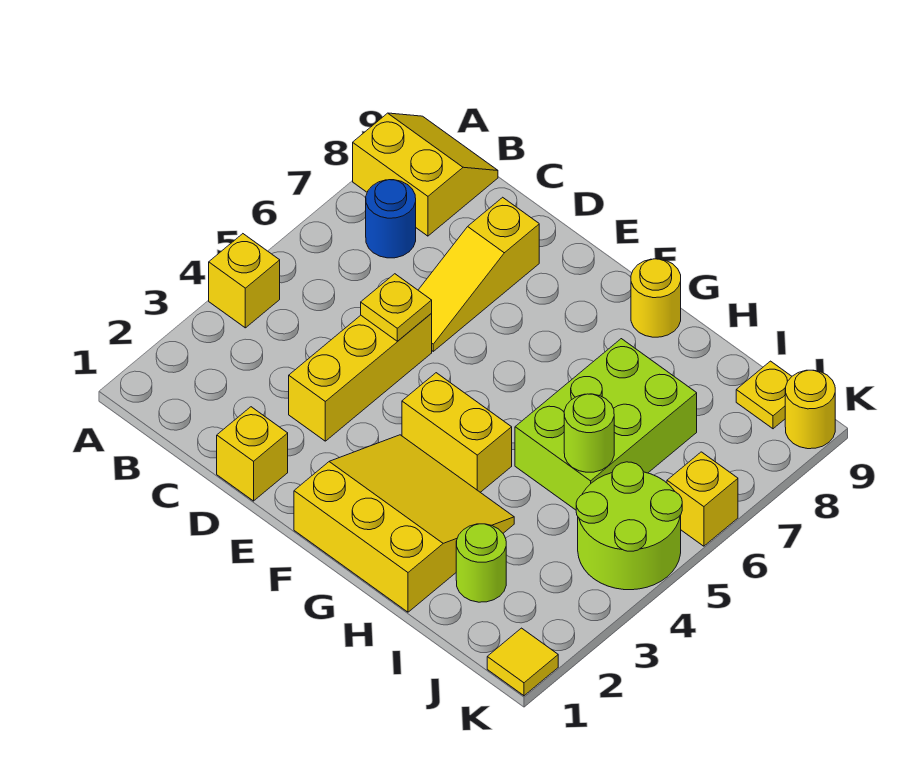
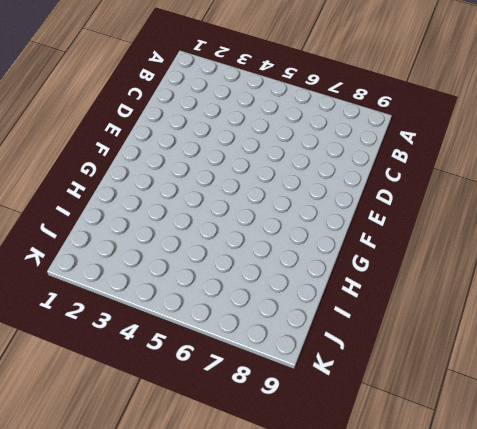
none -> yellow 1x1 brick [209,234,280,328]
none -> yellow 2x2 slope [353,113,498,236]
none -> blue 1x1 round brick [366,180,416,258]

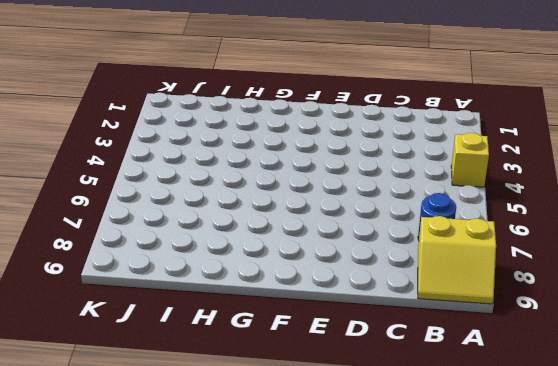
none -> yellow 1x1 brick [217,407,288,501]
none -> yellow 1x3 brick [289,314,432,441]
none -> yellow 1x3 slope [418,197,539,351]

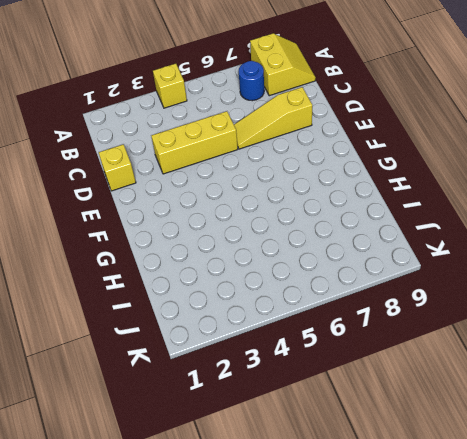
none -> yellow 3x3 slope [294,435,514,612]
none -> yellow 1x2 brick [402,373,512,492]
none -> yellow 1x1 round brick [631,259,681,337]

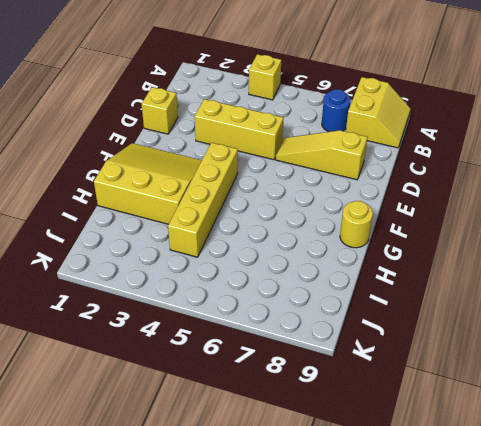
yellow 3x3 slope [94,143,202,224] -> yellow 3x3 slope turned to [294,435,514,612]
yellow 1x4 brick [168,143,238,257] -> yellow 1x2 brick [402,373,512,492]
none -> lime 2x3 brick [515,339,697,510]
none -> lime 1x1 round brick [456,524,506,602]
none -> lime 2x2 round brick [576,462,682,590]

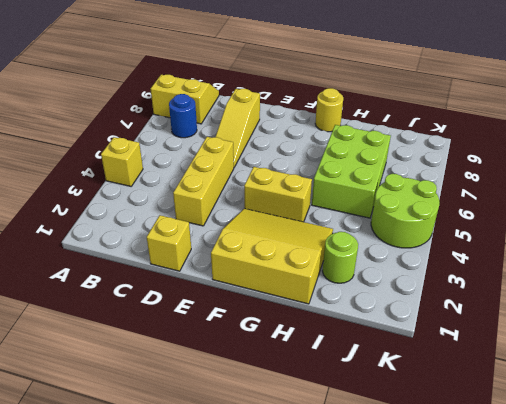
none -> yellow 1x1 plate [736,361,792,429]
none -> yellow 1x1 tile [487,628,558,696]
none -> yellow 1x1 brick [667,452,738,546]

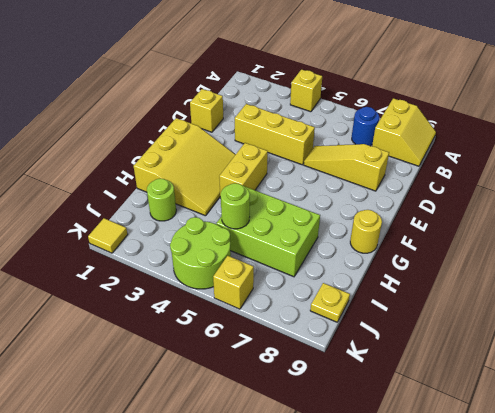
none -> yellow 1x1 round brick [785,370,835,449]
none -> yellow 1x1 plate [361,274,432,341]

